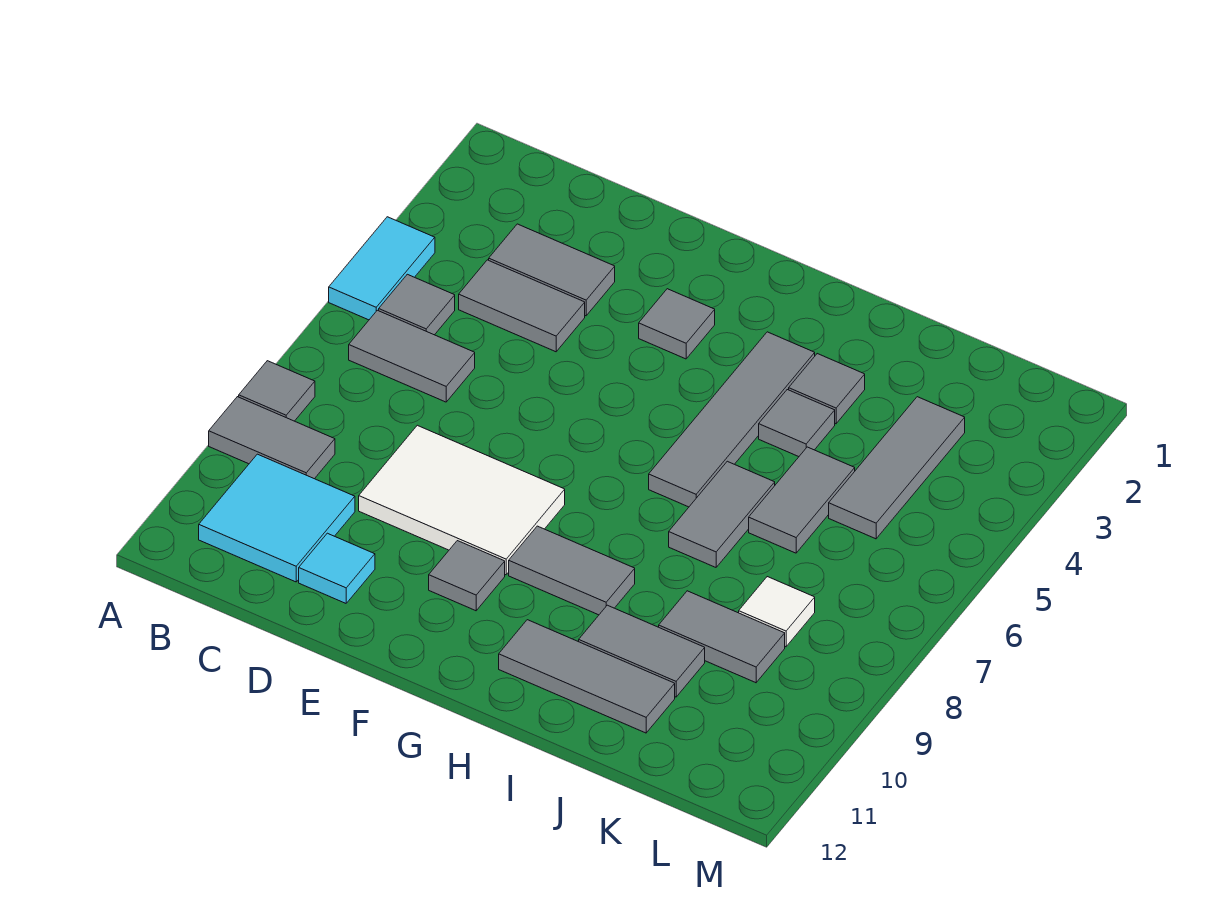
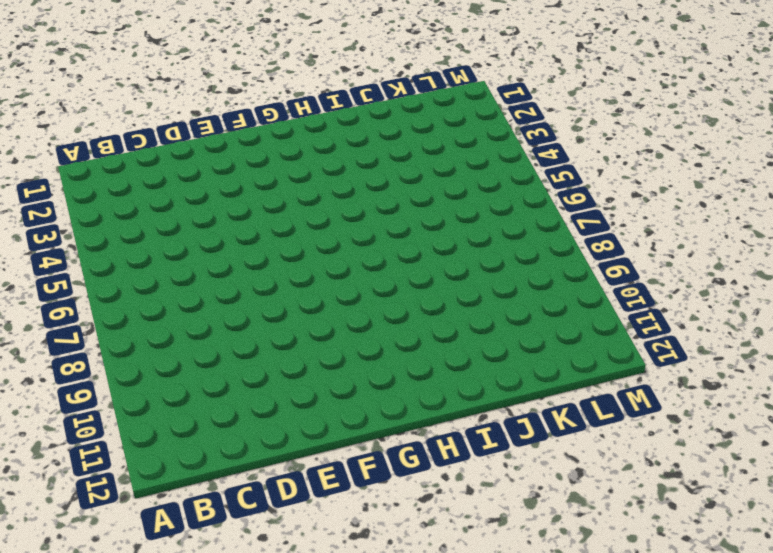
none -> cyan 1x2 tile [329,217,435,320]
none -> grey 1x1 tile [239,361,315,421]
none -> grey 1x2 tile [209,397,335,479]

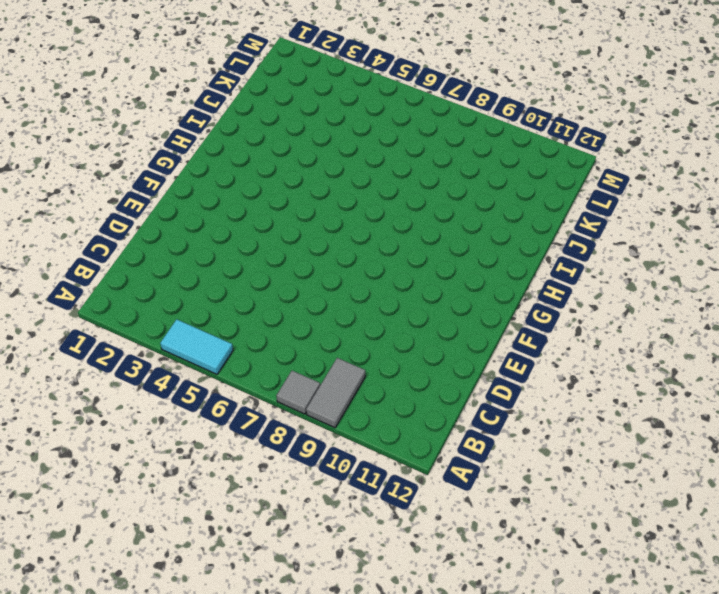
none -> grey 1x1 tile [379,274,455,335]
none -> grey 1x2 tile [349,310,475,402]
none -> cyan 2x2 tile [199,454,355,582]

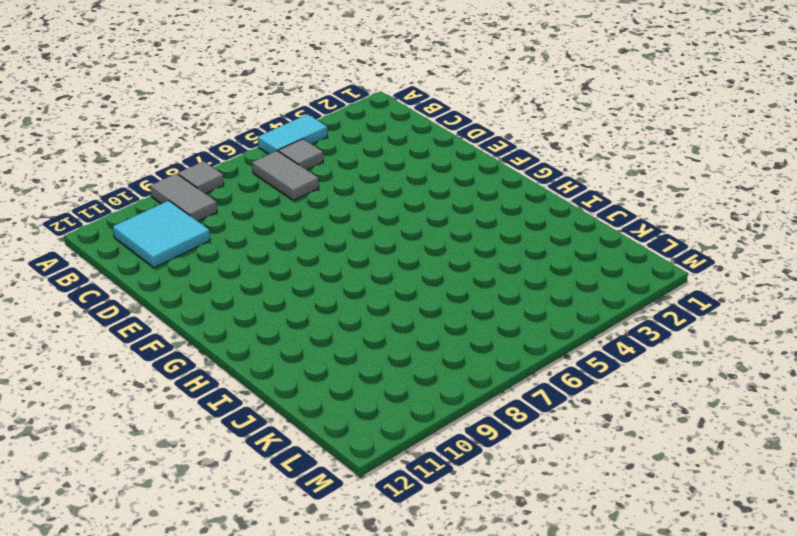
none -> grey 1x2 tile [489,224,615,316]
none -> grey 1x2 tile [459,260,585,352]
none -> white 2x3 tile [359,425,565,575]

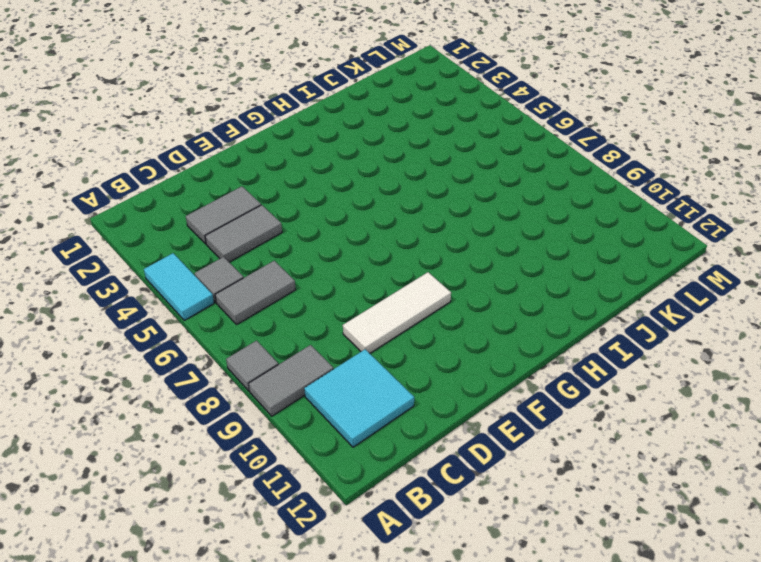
white 1x3 tile [343,272,451,353] -> white 2x3 tile [359,425,565,575]
none -> cyan 1x1 tile [299,533,375,603]
none -> grey 1x1 tile [639,289,715,359]
none -> grey 1x1 tile [429,541,505,611]

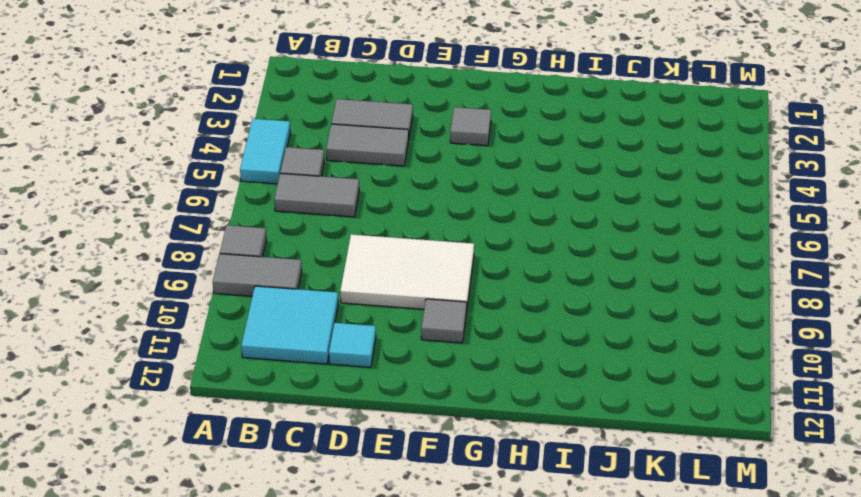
none -> grey 1x2 tile [509,526,635,615]
none -> grey 1x4 tile [649,332,815,507]
none -> grey 1x3 tile [499,620,675,733]

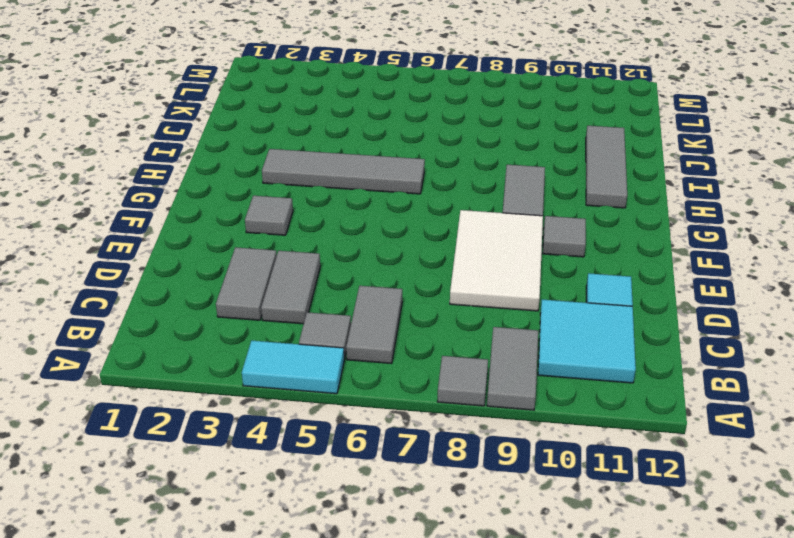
none -> grey 1x1 tile [789,354,865,424]
none -> grey 1x1 tile [759,390,835,457]
none -> grey 1x2 tile [669,461,775,567]

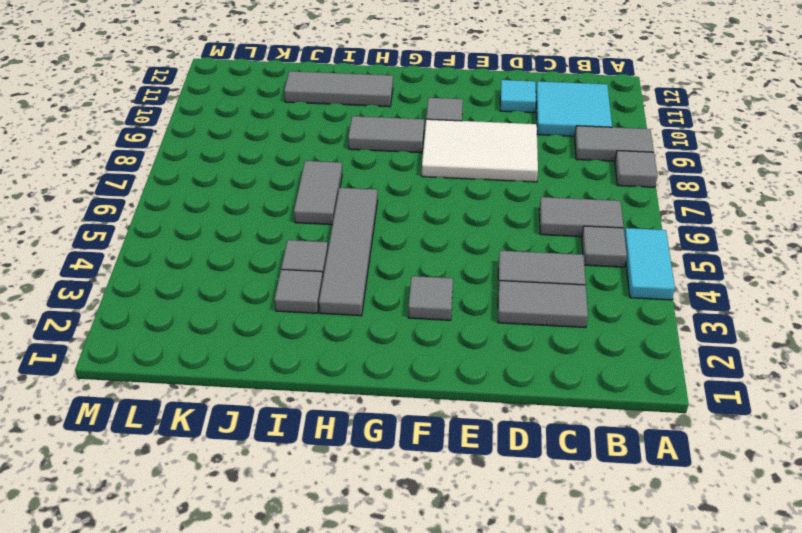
none -> grey 1x2 tile [579,605,705,697]
none -> grey 1x2 tile [749,447,855,553]
none -> grey 1x2 tile [659,591,785,683]

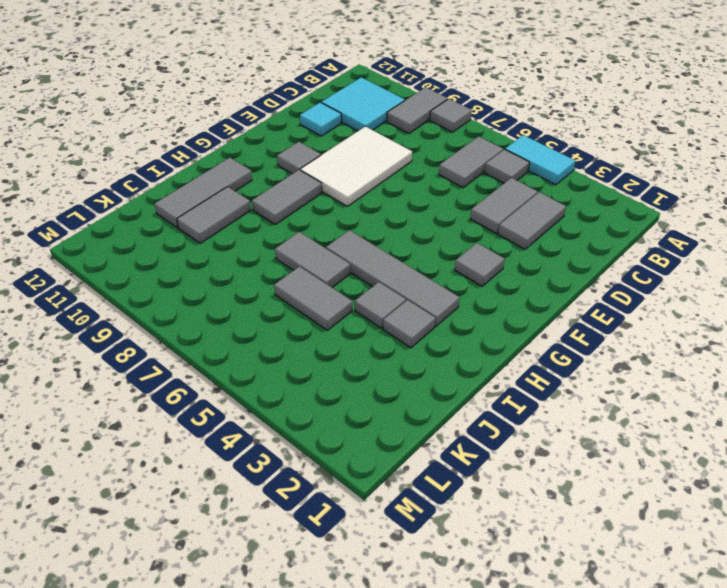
none -> grey 1x2 tile [659,591,785,683]
none -> grey 1x3 tile [829,397,965,539]
none -> white 1x1 tile [739,577,815,647]

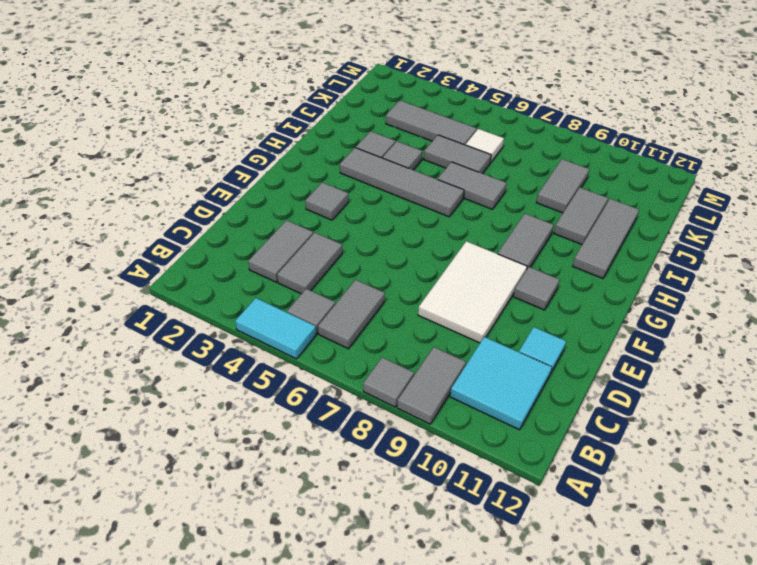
white 1x1 tile [466,129,504,163] -> white 1x1 tile moved to [739,577,815,647]

